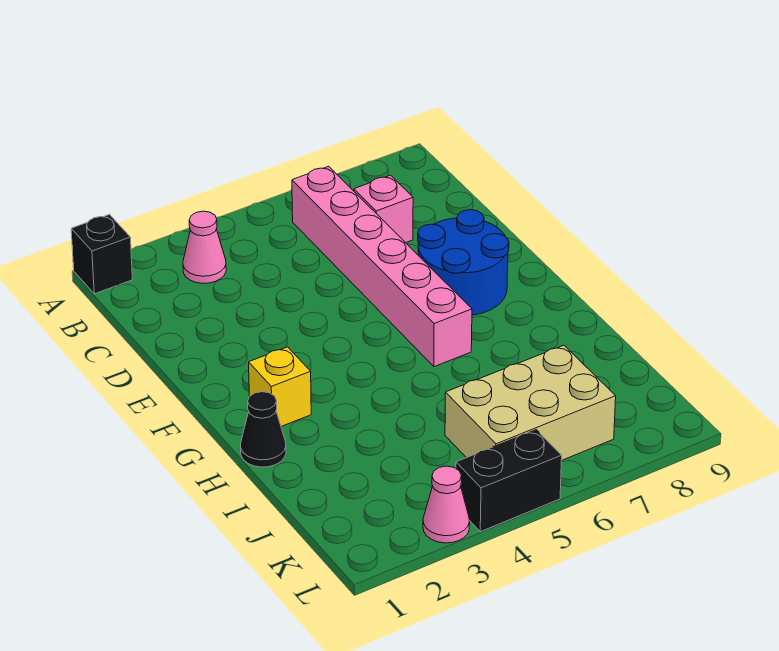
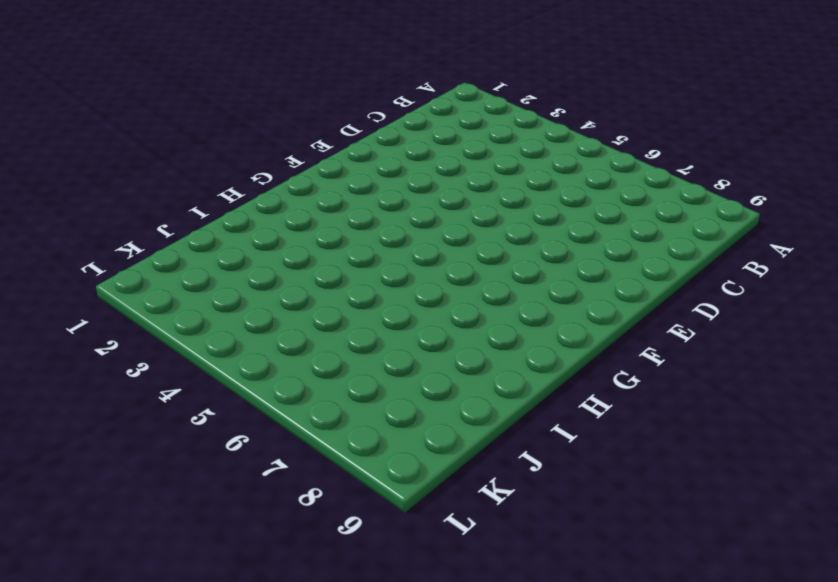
none -> black 1x1 brick [71,215,133,294]
none -> pink 1x1 cone [183,211,226,283]

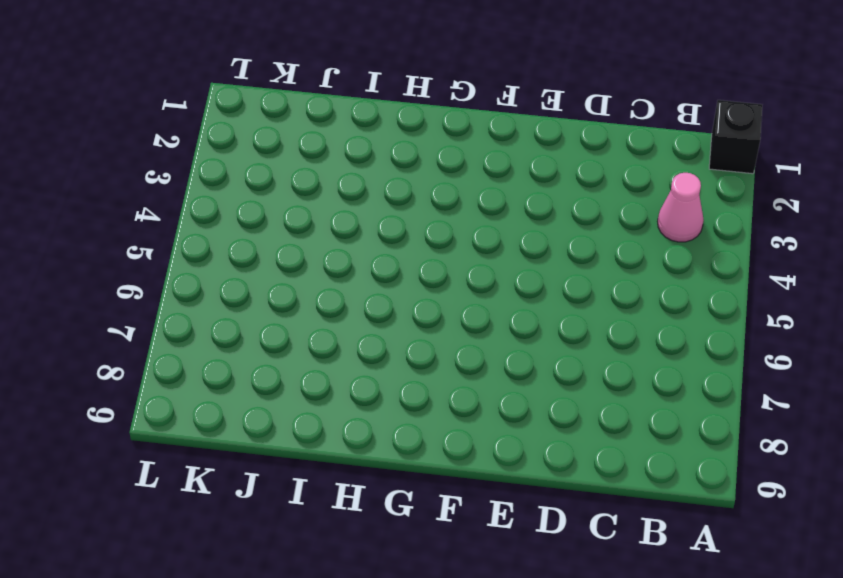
none -> pink 1x6 brick [292,166,472,367]
none -> pink 1x1 brick [354,175,413,243]

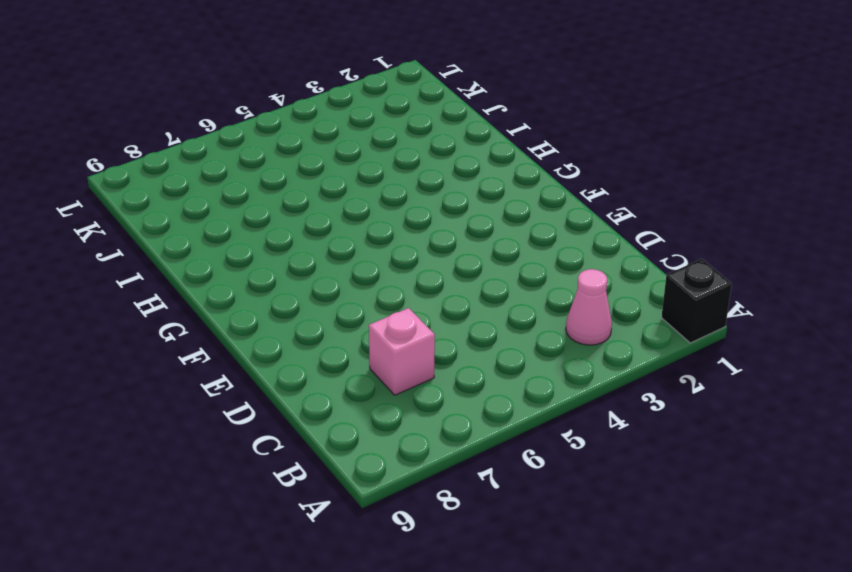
none -> pink 1x6 brick [292,166,472,367]
none -> blue 2x2 round brick [418,210,509,315]

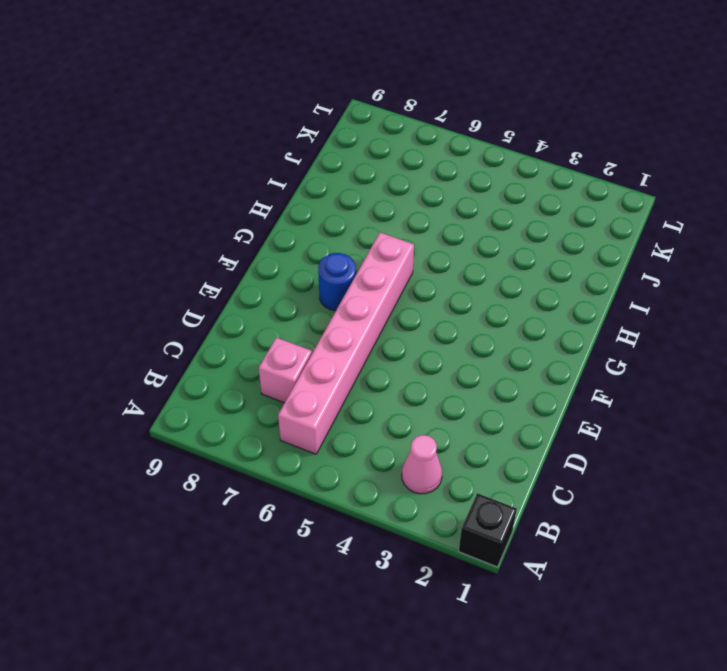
blue 1x1 round brick [318,253,356,311] -> blue 2x2 round brick [418,210,509,315]
none -> yellow 1x1 brick [249,347,311,426]
none -> black 1x1 cone [241,392,286,467]

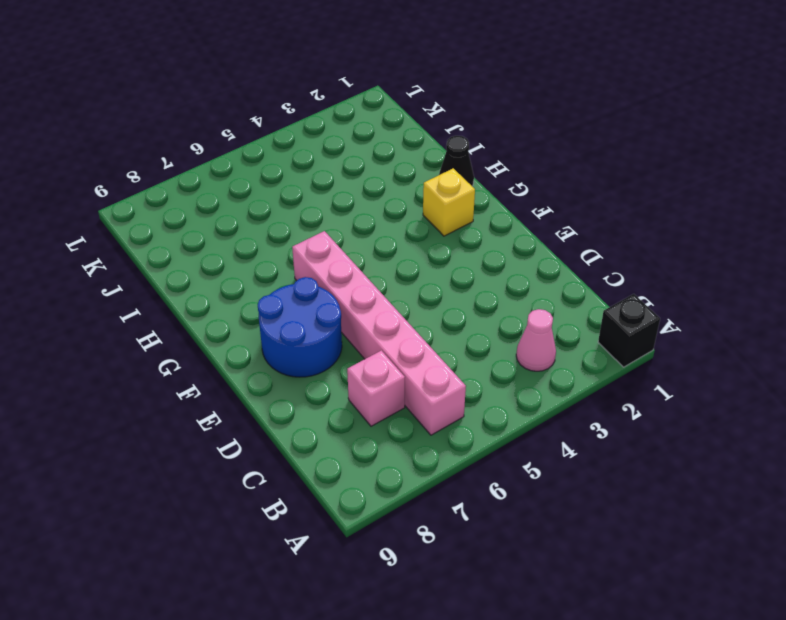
none -> tan 2x3 brick [445,345,616,461]
none -> pink 1x1 cone [423,466,470,543]

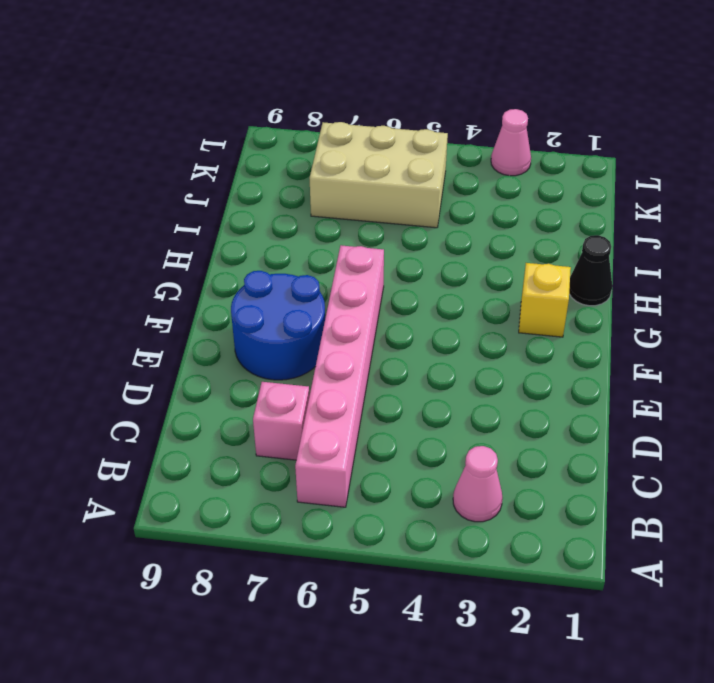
none -> black 1x1 brick [71,215,133,294]
none -> black 1x2 brick [456,430,562,532]

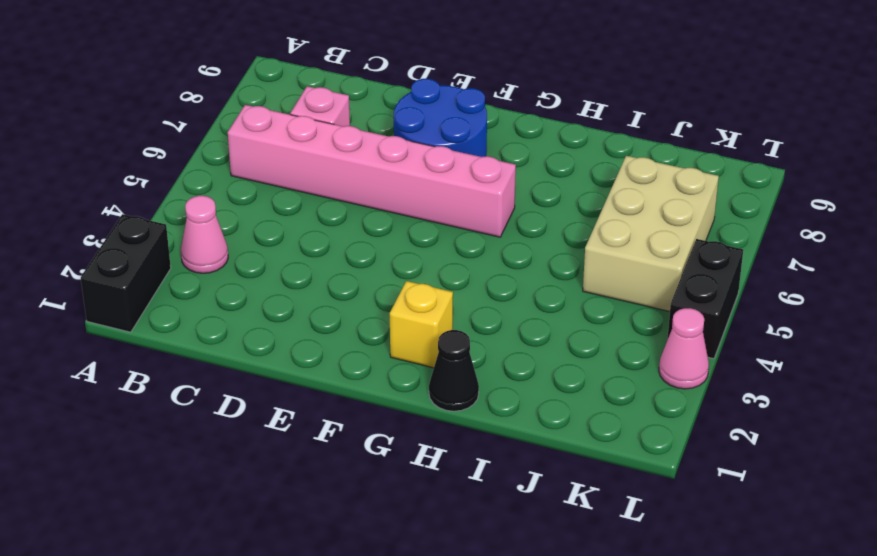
black 1x2 brick [81,214,171,332] -> black 1x1 brick [71,215,133,294]

